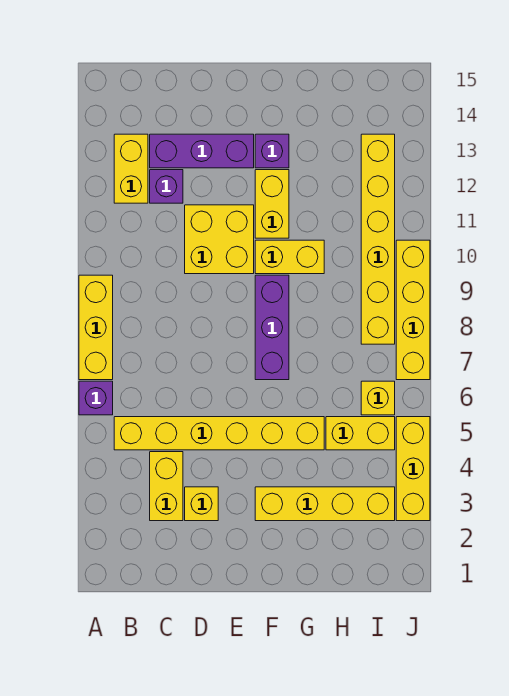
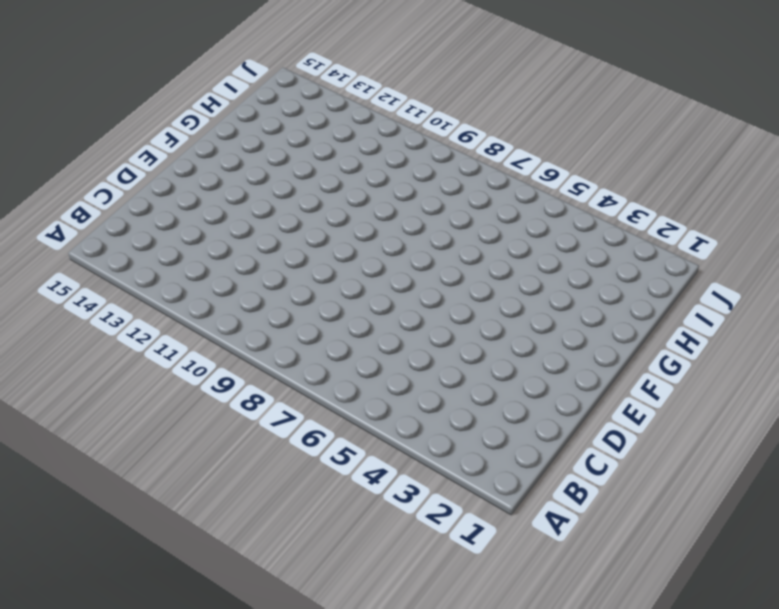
none -> purple 1x1 brick [79,381,113,415]
none -> yellow 1x3 brick [79,275,113,380]
none -> yellow 1x6 brick [114,417,324,450]

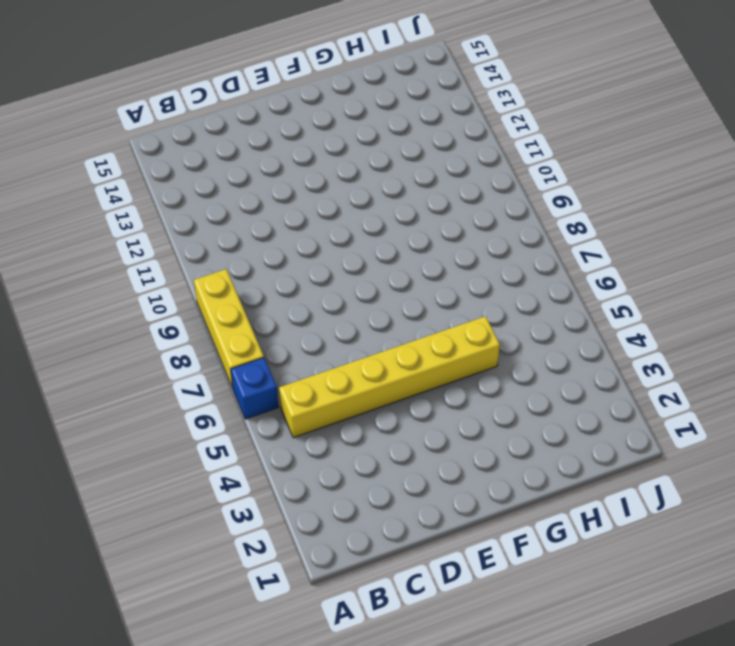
blue 1x1 brick [231,358,278,419] -> purple 1x1 brick [79,381,113,415]
none -> yellow 1x2 brick [114,134,148,203]
none -> yellow 1x2 brick [150,452,183,521]
none -> purple 1x1 brick [150,170,183,203]

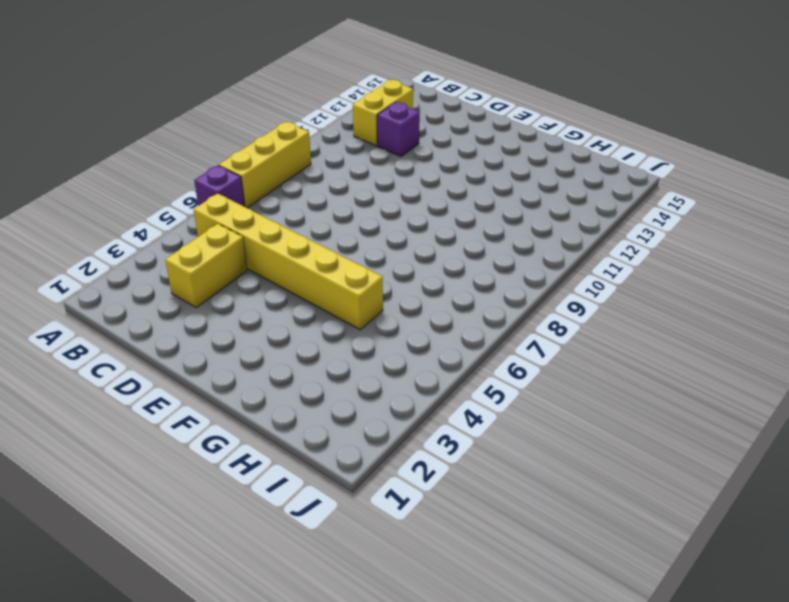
none -> purple 1x3 brick [150,134,254,168]
none -> yellow 1x1 brick [185,487,218,521]
none -> yellow 2x2 brick [185,205,254,274]

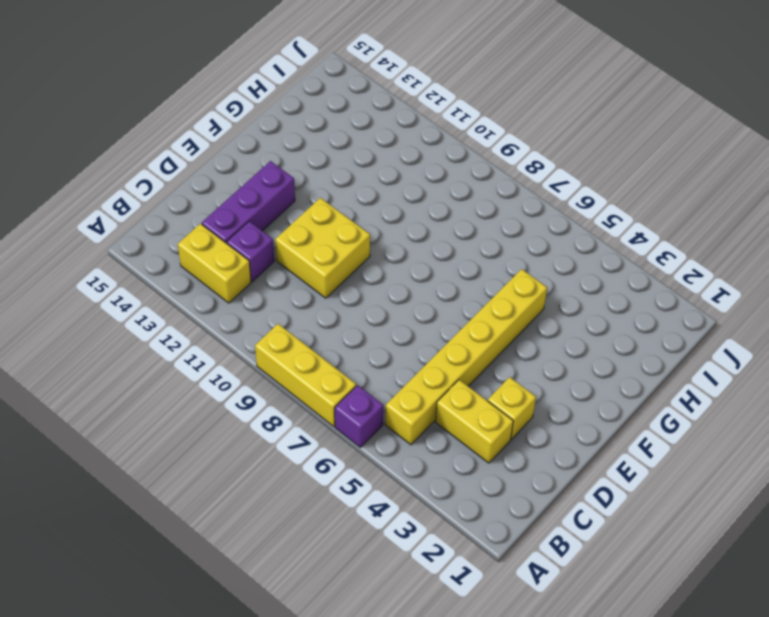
none -> yellow 1x4 brick [255,487,395,521]
none -> purple 1x3 brick [255,275,289,380]
none -> yellow 1x2 brick [255,240,324,274]

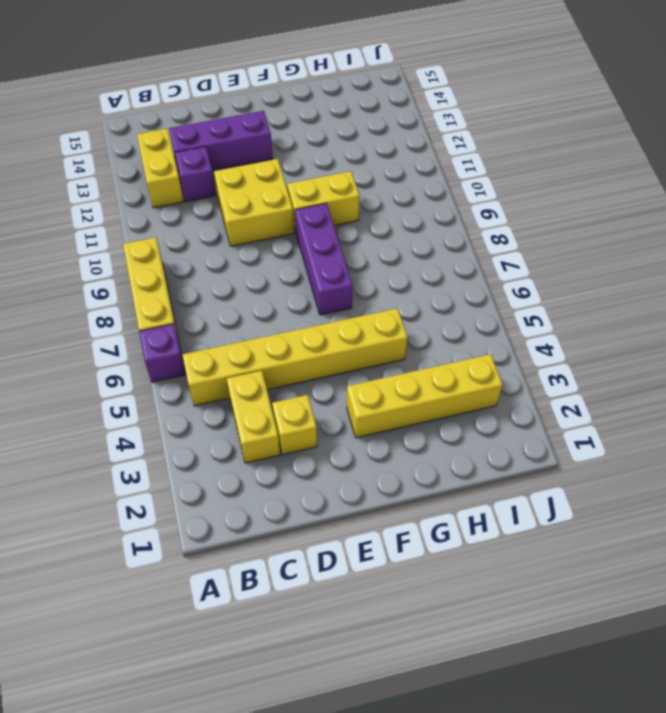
none -> yellow 1x2 brick [255,170,289,238]
none -> purple 1x1 brick [255,134,289,168]
none -> yellow 1x2 brick [326,417,395,450]

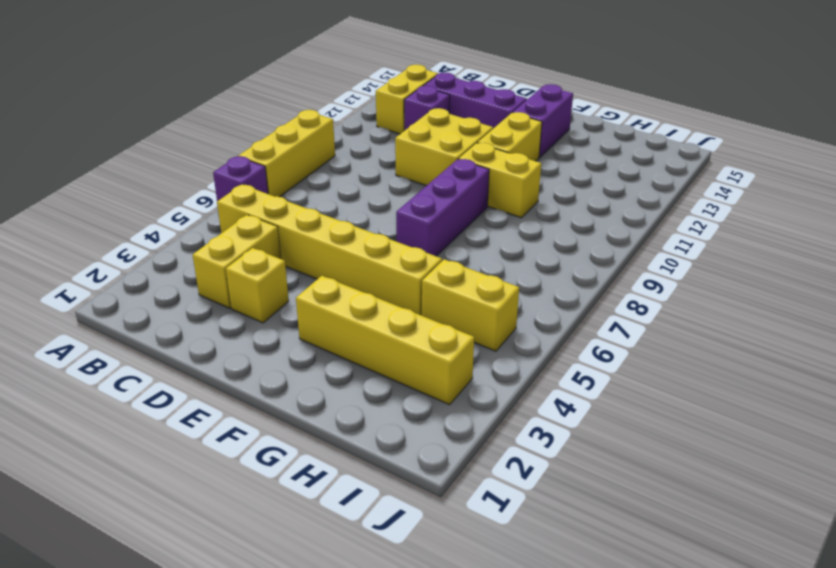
purple 1x2 brick [513,84,573,158] -> purple 1x1 brick [255,134,289,168]
none -> yellow 1x1 brick [361,381,395,415]
none -> yellow 1x6 brick [361,134,395,344]
none -> yellow 1x3 brick [396,417,430,521]

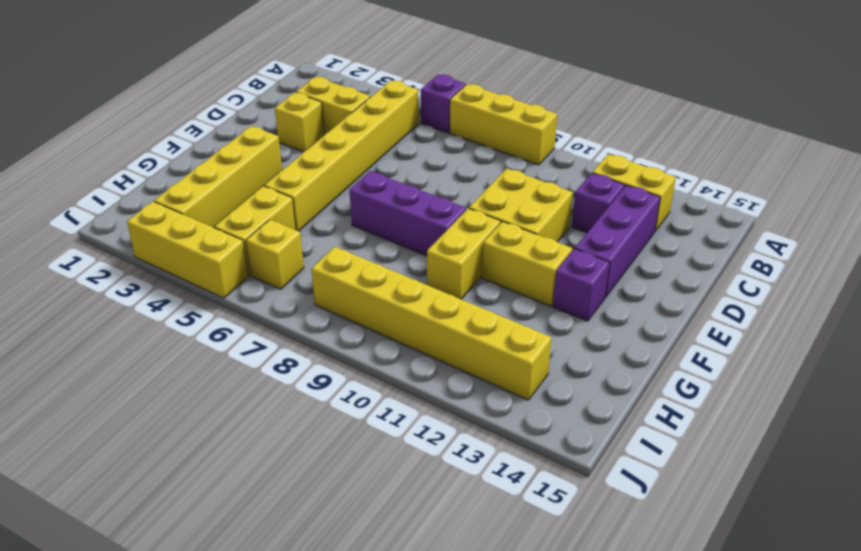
none -> yellow 1x4 brick [396,240,430,380]

